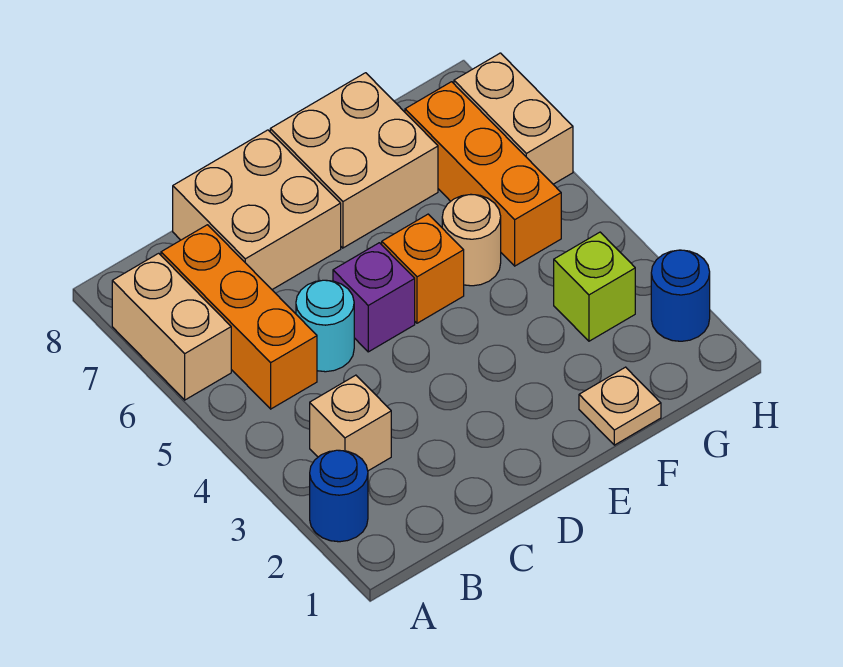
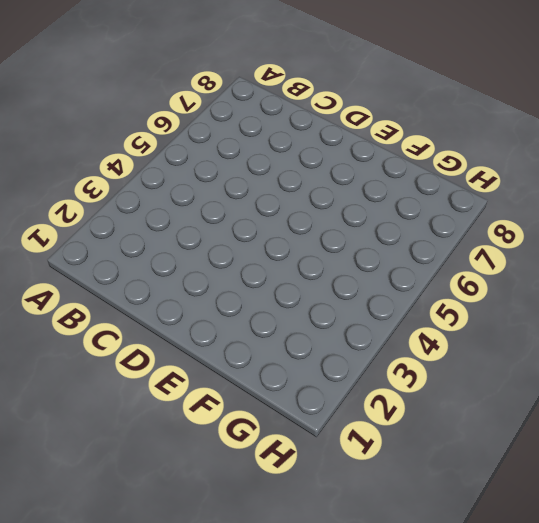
none -> blue 1x1 round brick [310,450,368,542]
none -> tan 1x2 brick [112,253,231,400]
none -> tan 1x1 brick [310,375,391,471]

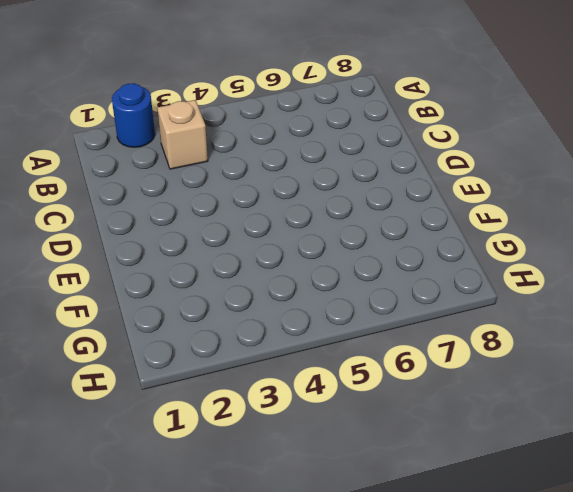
none -> tan 1x2 brick [112,253,231,400]
none -> orange 1x3 brick [161,225,317,409]
none -> cyan 1x1 round brick [296,280,354,372]

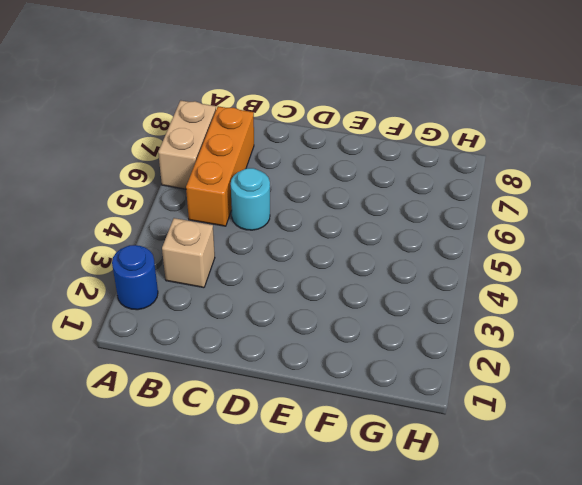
none -> tan 2x2 brick [173,130,341,289]
none -> purple 1x1 brick [333,243,415,352]
none -> orange 1x1 brick [382,214,464,323]

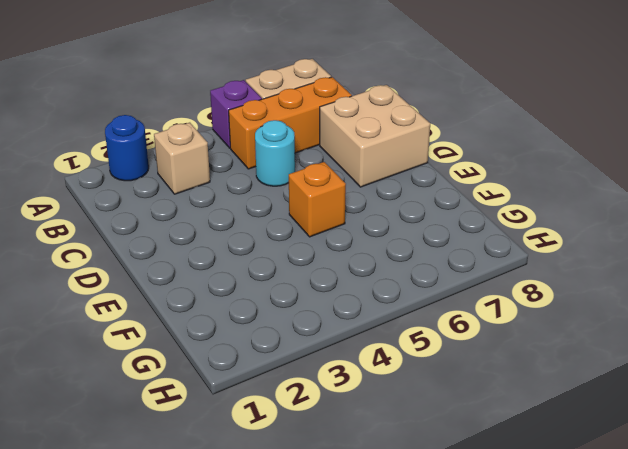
purple 1x1 brick [210,80,262,148] -> purple 1x1 brick moved to [333,243,415,352]
none -> tan 2x2 brick [270,73,438,248]
none -> tan 1x1 plate [579,367,661,445]
none -> tan 1x1 round brick [442,195,501,286]

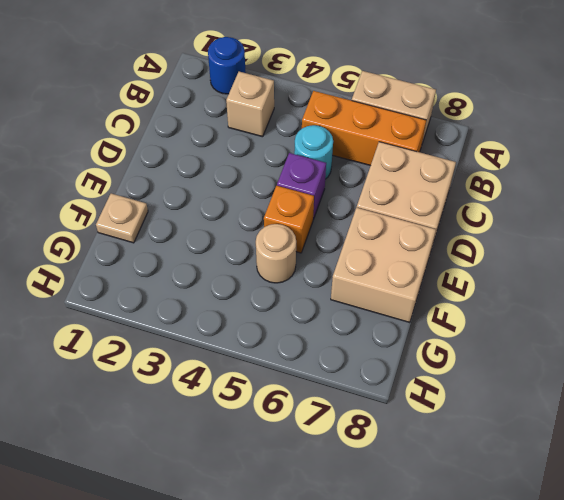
none -> lime 1x1 brick [554,232,635,341]
none -> orange 1x3 brick [405,82,561,266]
none -> blue 1x1 round brick [651,250,710,341]

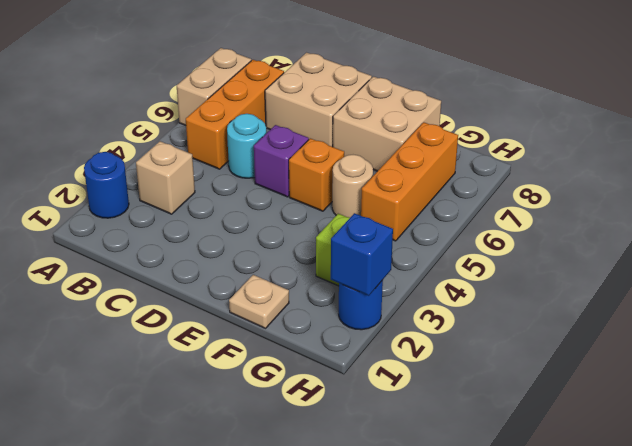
blue 1x1 brick [331,213,393,296] -> none
none -> tan 1x2 brick [454,53,573,184]

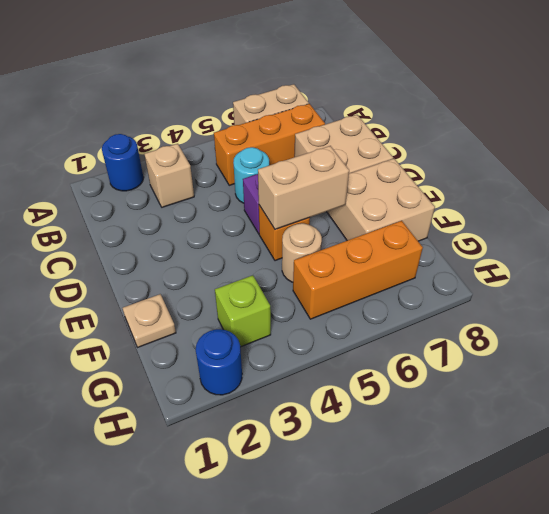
tan 1x2 brick [258,146,349,230] -> tan 1x2 brick moved to [454,53,573,184]

